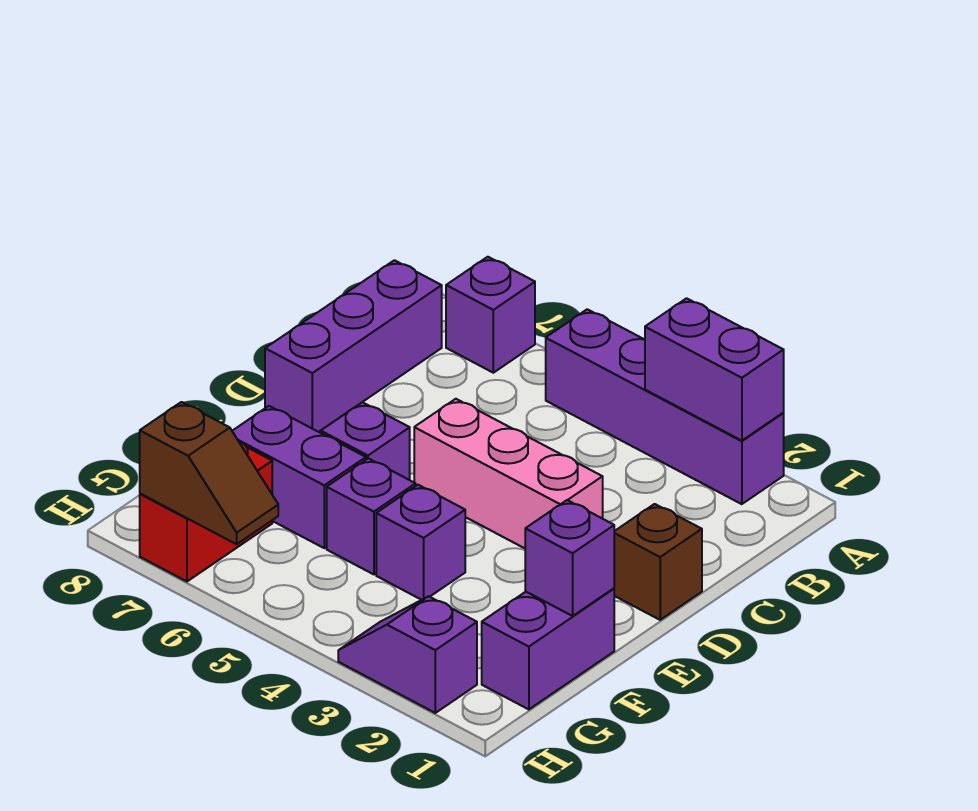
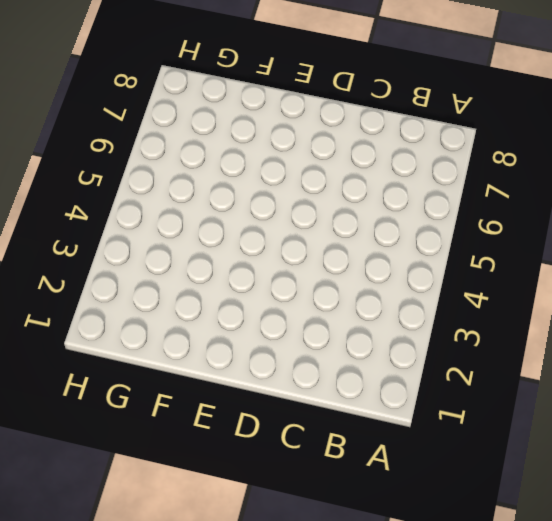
none -> purple 1x4 brick [546,309,784,504]
none -> purple 1x1 brick [446,257,535,373]
none -> purple 1x3 brick [265,260,442,432]

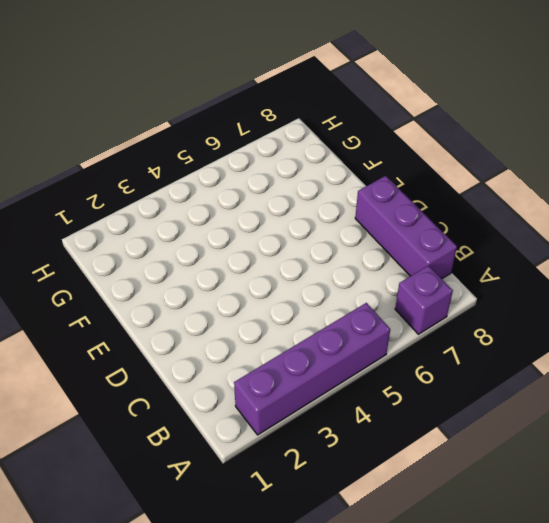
none -> brown 1x1 brick [614,504,702,620]
none -> pink 1x3 brick [414,399,603,548]
none -> purple 1x1 brick [321,402,410,480]

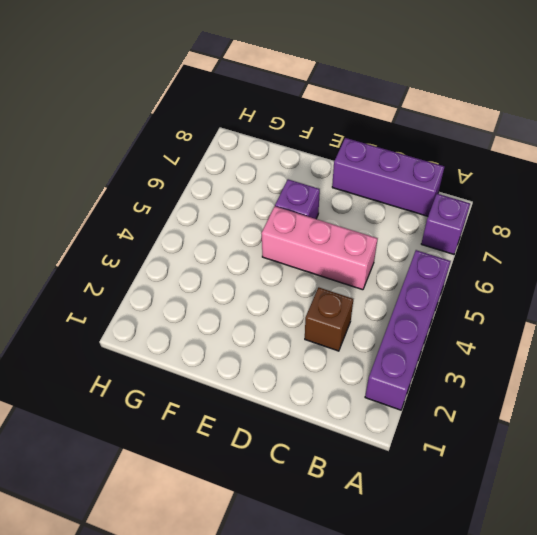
brown 1x1 brick [305,287,353,351] -> brown 1x1 brick moved to [614,504,702,620]
pink 1x3 brick [261,206,378,290] -> pink 1x3 brick turned to [414,399,603,548]
none -> purple 1x2 brick [482,588,614,709]
none -> purple 1x1 brick [376,485,465,600]
none -> purple 1x1 brick [327,458,416,574]

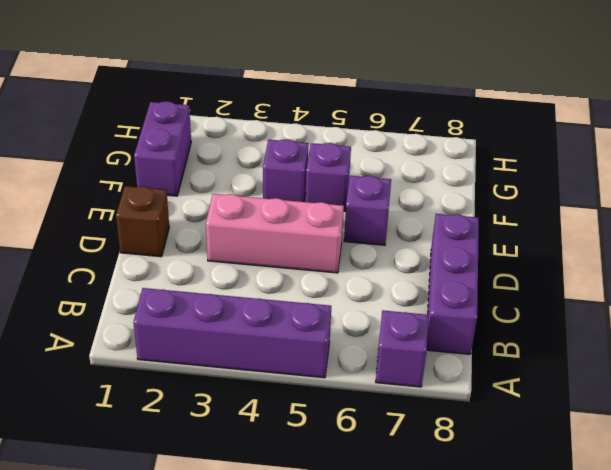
none -> purple 1x2 brick [232,406,366,548]
none -> red 1x2 brick [140,442,272,581]
none -> purple 1x2 slope [338,596,477,713]

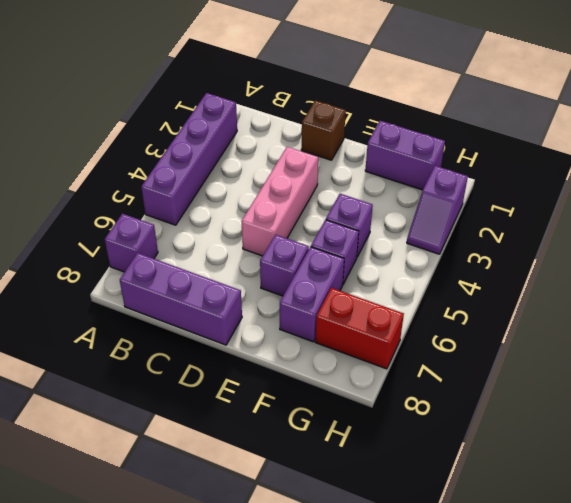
none -> purple 1x2 brick [645,298,784,441]
none -> purple 1x1 brick [525,500,614,616]
none -> brown 1x2 slope [140,402,278,544]

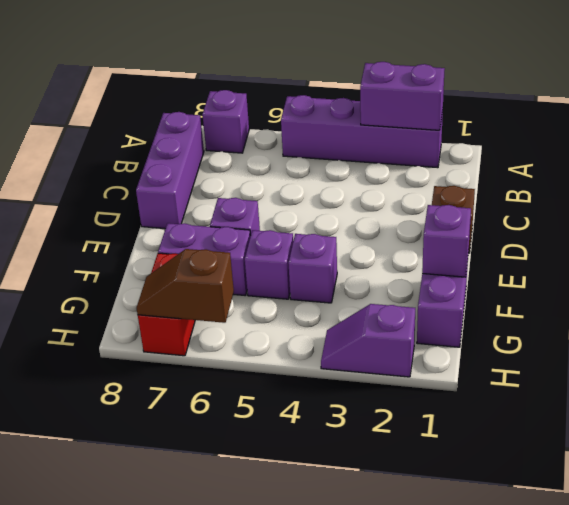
brown 1x2 slope [137,249,234,323] -> brown 1x2 slope turned to [140,402,278,544]
none -> pink 1x3 brick [414,399,603,548]

